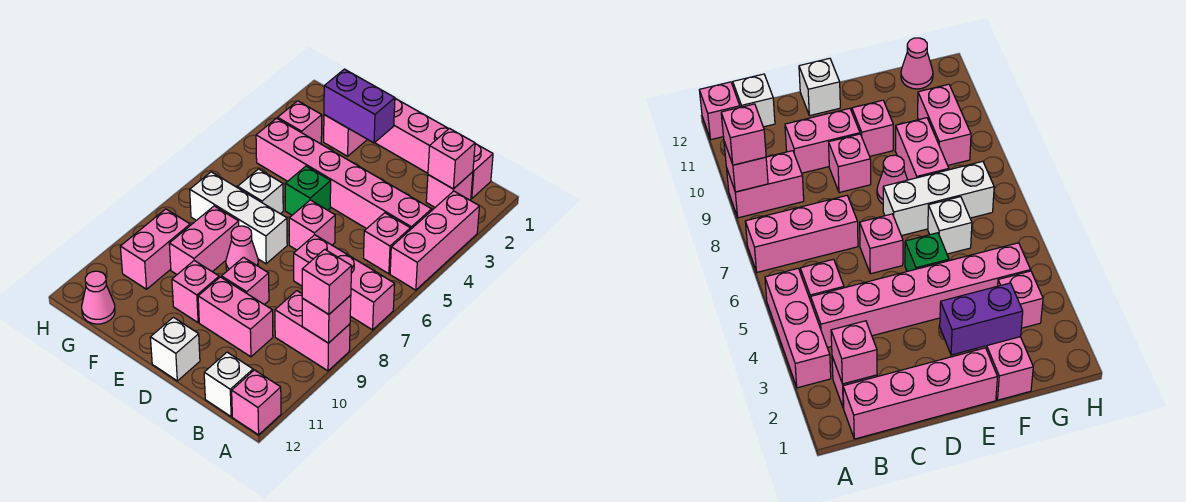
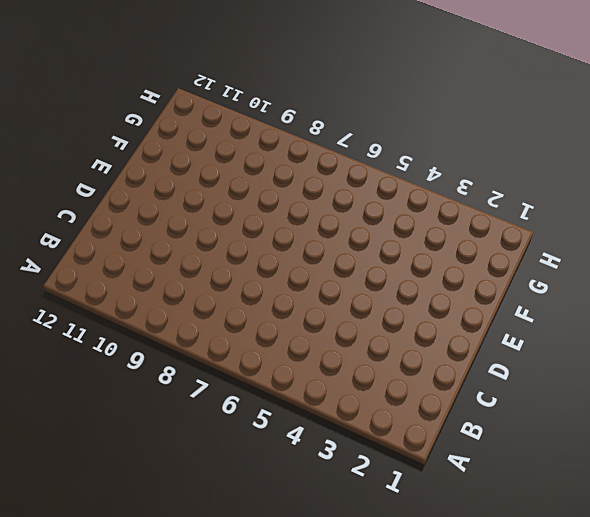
none -> pink 1x3 brick [390,191,479,290]
none -> pink 1x3 brick [294,235,395,330]
none -> pink 1x2 brick [275,291,350,371]

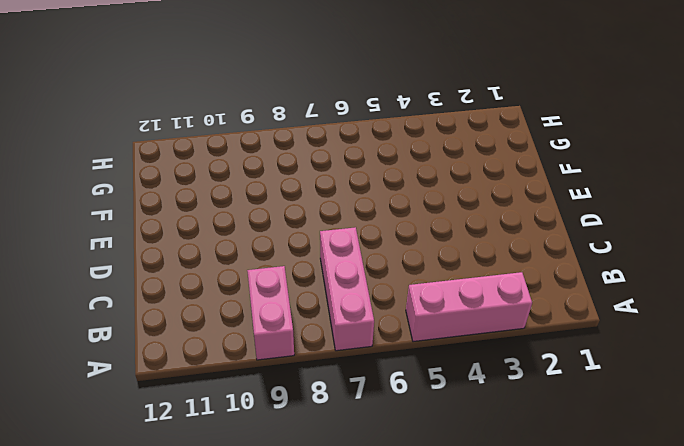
none -> pink 1x1 brick [232,370,281,435]
none -> pink 1x4 brick [375,99,493,198]
none -> pink 1x1 brick [426,172,473,207]

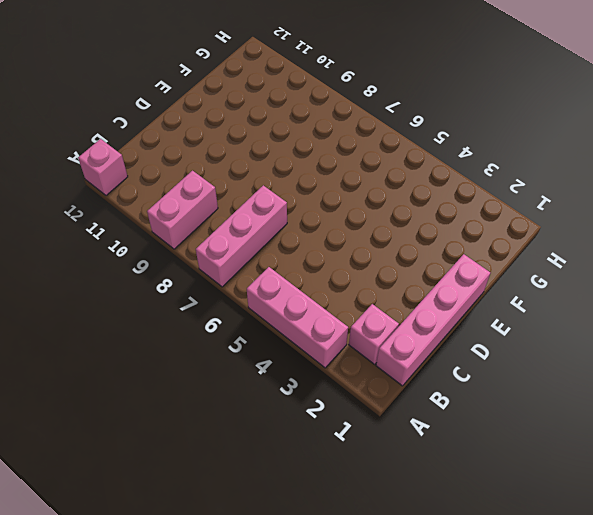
none -> pink 1x6 brick [256,118,432,230]
none -> pink 1x1 brick [364,213,410,274]
none -> white 1x1 brick [204,352,253,417]

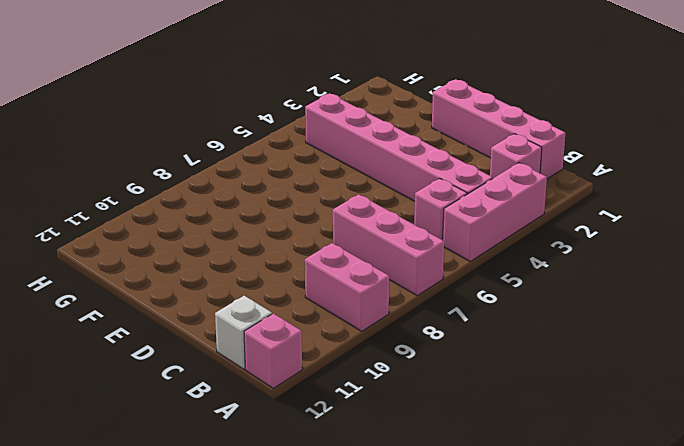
none -> pink 1x2 brick [198,277,273,357]
none -> pink 1x1 brick [289,200,335,250]
none -> pink 1x1 brick [222,257,269,305]

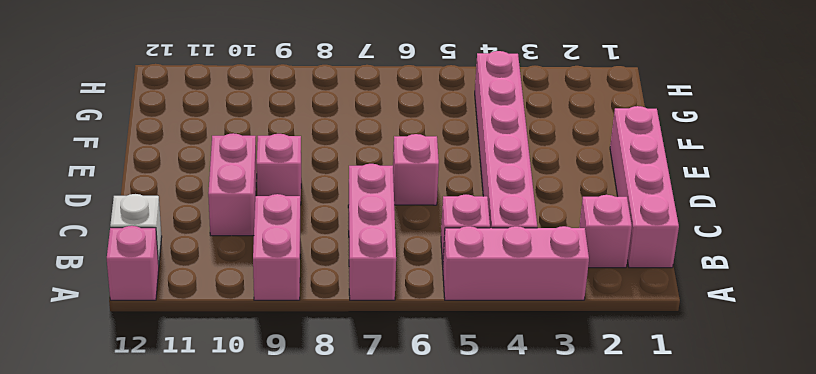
none -> white 1x1 brick [150,317,200,381]
none -> green 1x1 brick [285,166,331,215]
none -> white 1x3 brick [190,172,287,264]

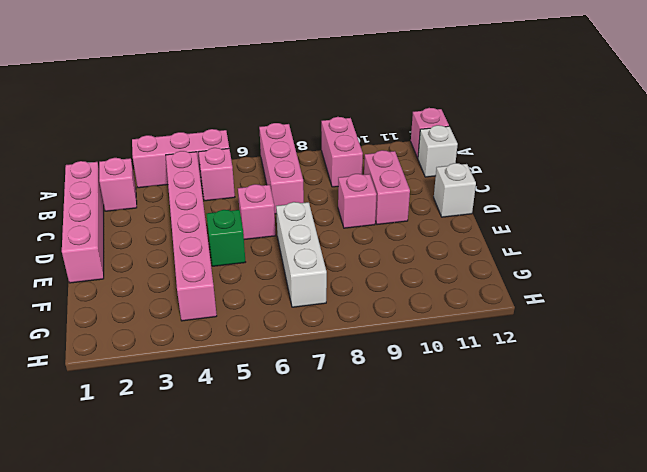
none -> pink 1x1 cone [226,226,258,271]
none -> pink 1x1 brick [172,261,219,323]
none -> pink 1x2 brick [324,115,367,156]

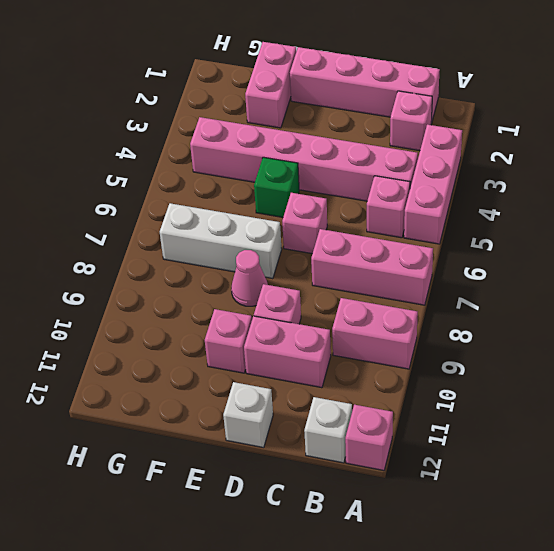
none -> white 1x1 brick [238,169,283,214]
none -> pink 1x2 brick [169,206,239,274]
none -> pink 1x1 brick [277,101,322,143]

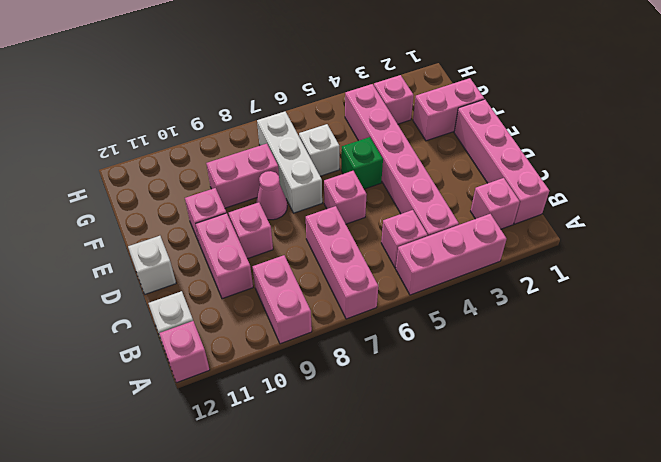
none -> pink 1x2 brick [120,209,190,289]
none -> pink 1x1 cone [82,271,115,324]
none -> pink 1x1 brick [302,295,351,343]

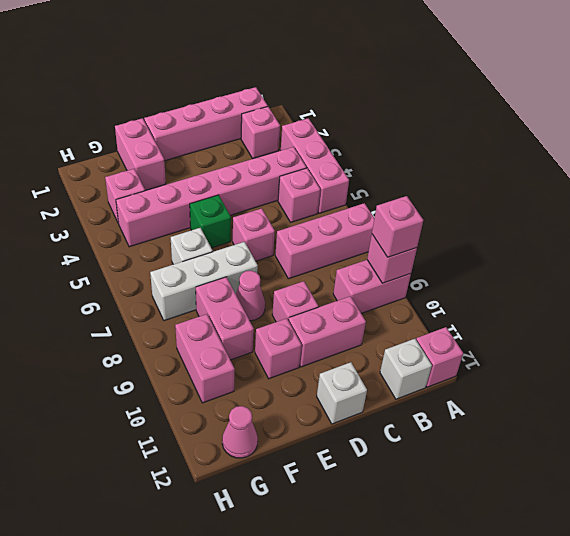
none -> pink 1x1 brick [428,129,475,189]
none -> purple 1x2 brick [324,69,395,143]

